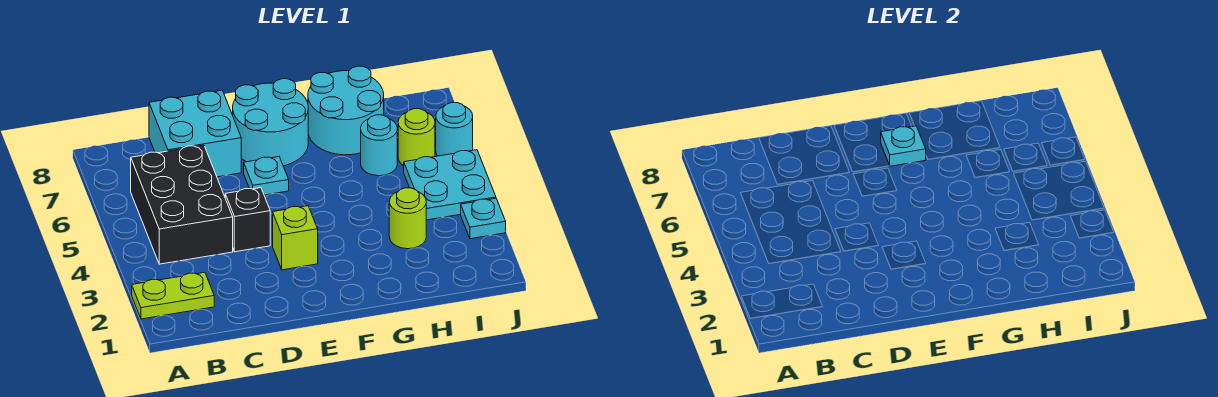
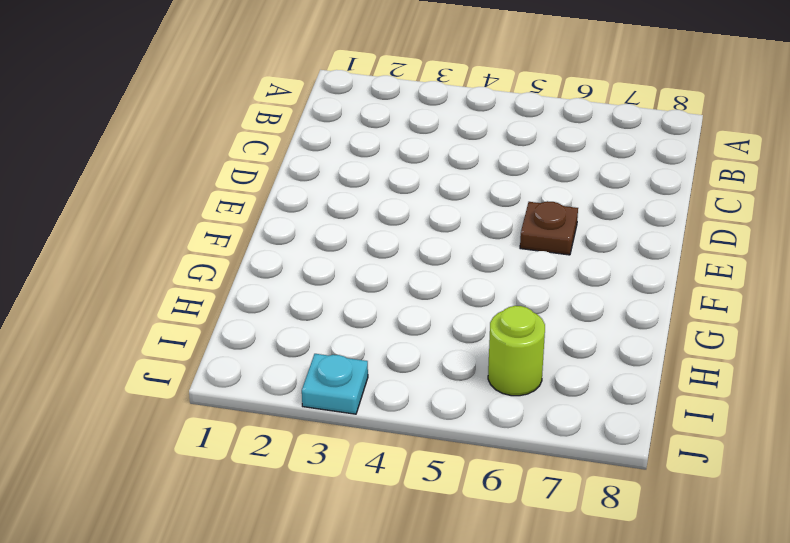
brown 1x1 plate [520,201,578,255] -> cyan 1x1 plate [244,157,289,195]
none -> lime 1x2 plate [132,272,214,319]
none -> black 2x3 brick [131,145,233,264]
none -> cyan 2x2 brick [149,90,241,177]

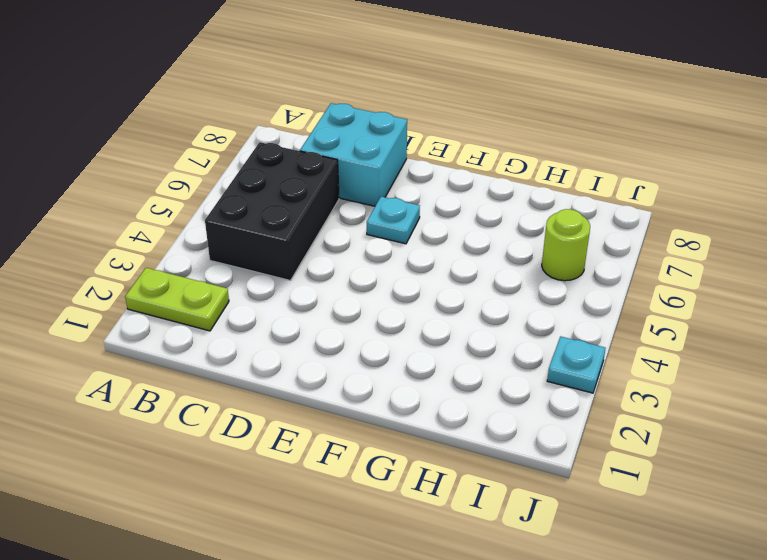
none -> black 1x1 brick [225,188,270,252]
none -> lime 1x1 brick [273,206,318,270]
none -> cyan 2x2 round brick [233,79,308,166]

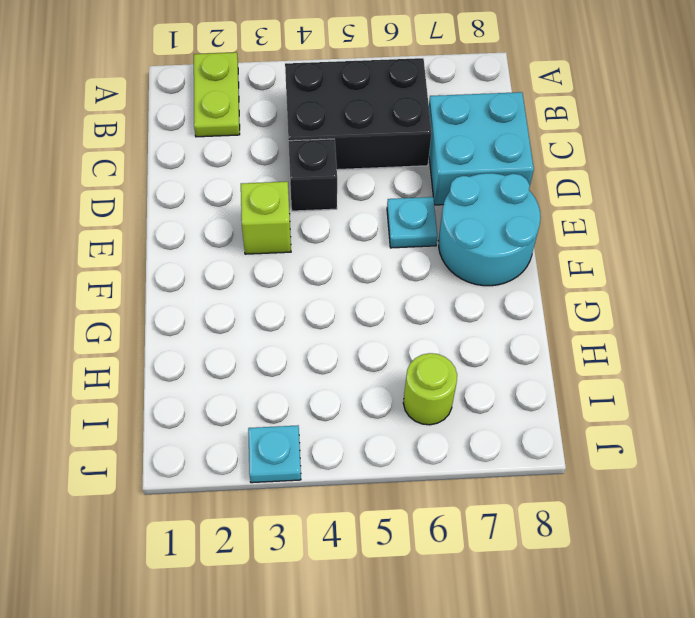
none -> cyan 2x2 round brick [308,66,384,155]
none -> lime 1x1 round brick [389,188,426,249]
none -> cyan 1x1 round brick [361,115,397,176]

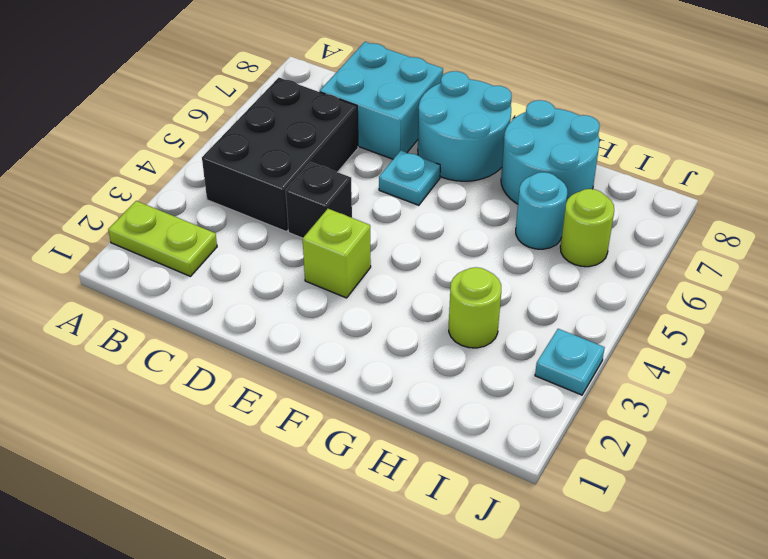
none -> cyan 2x2 plate [404,150,496,220]
none -> cyan 1x1 round brick [436,103,473,156]
none -> cyan 1x1 plate [881,126,926,166]

